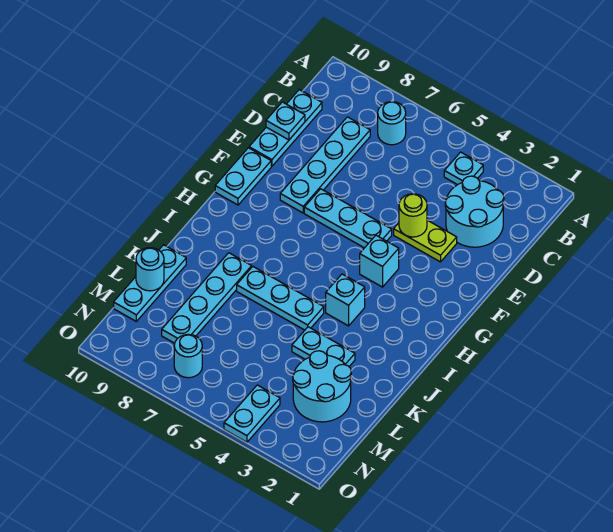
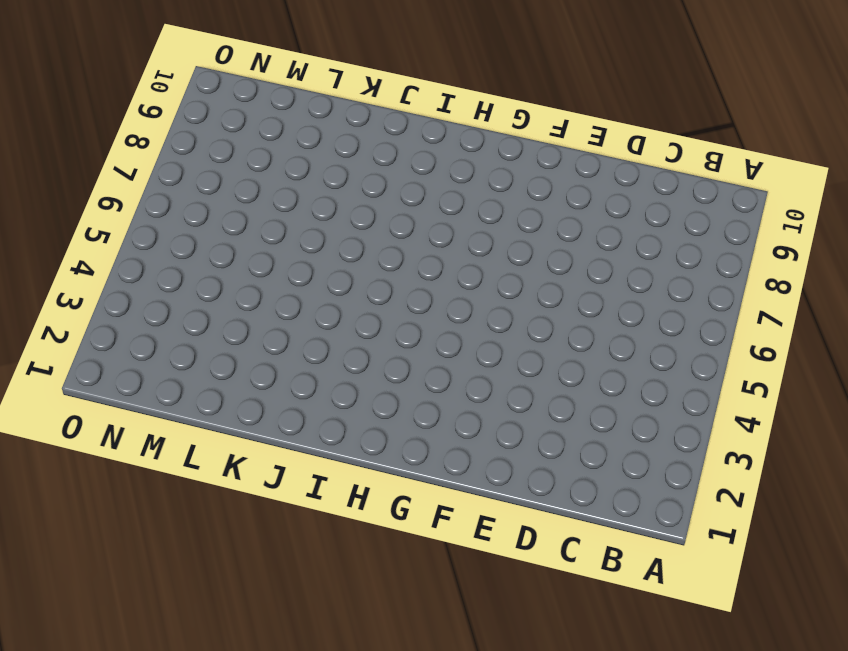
none -> cyan 1x1 plate [444,152,483,185]
none -> cyan 1x1 round brick [378,102,406,145]
none -> cyan 2x2 round brick [445,176,504,247]

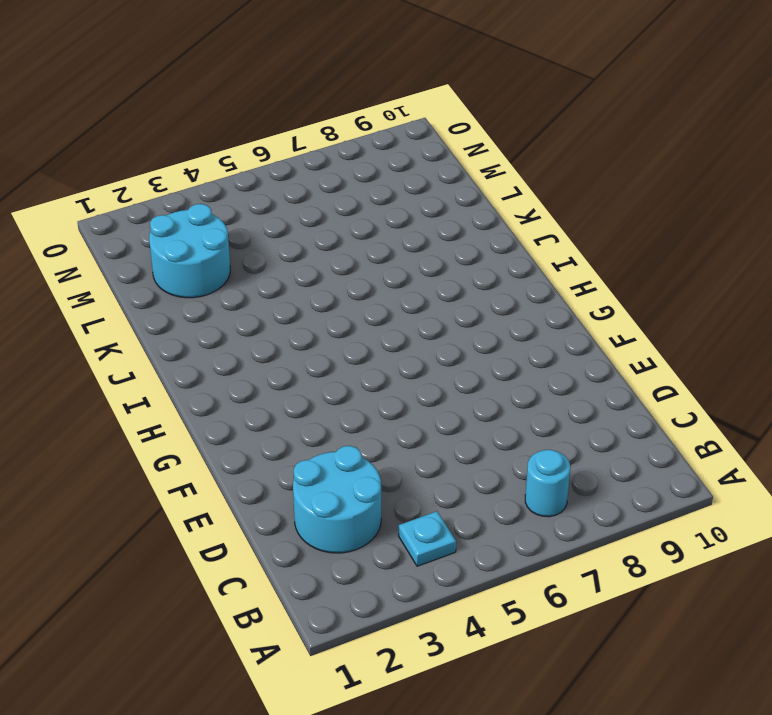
none -> cyan 1x4 plate [280,117,370,213]
none -> cyan 1x3 plate [249,90,322,166]
none -> lime 1x2 plate [394,220,457,262]

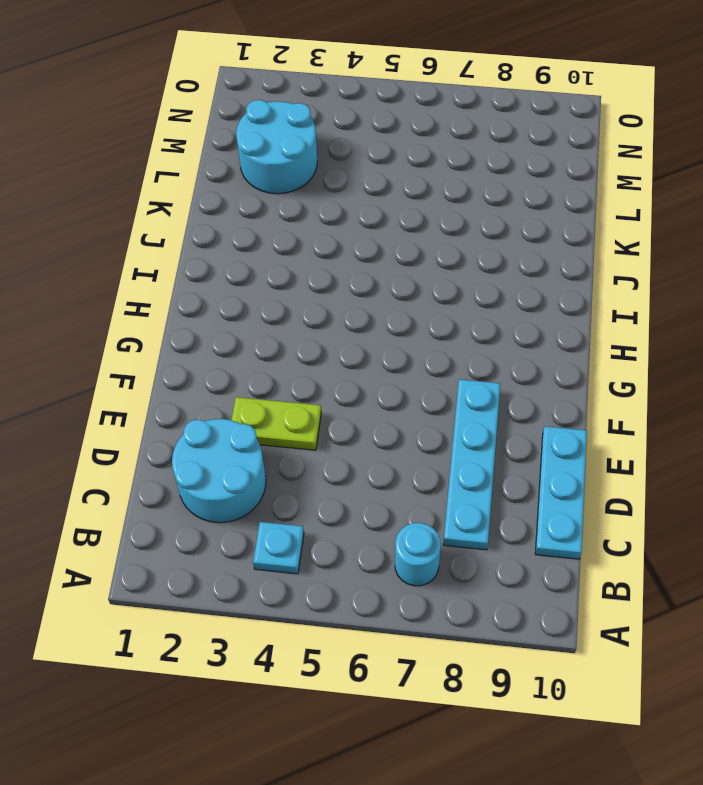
none -> cyan 1x3 plate [304,189,392,248]
none -> cyan 1x2 plate [215,148,271,205]
none -> cyan 1x1 brick [360,235,399,287]

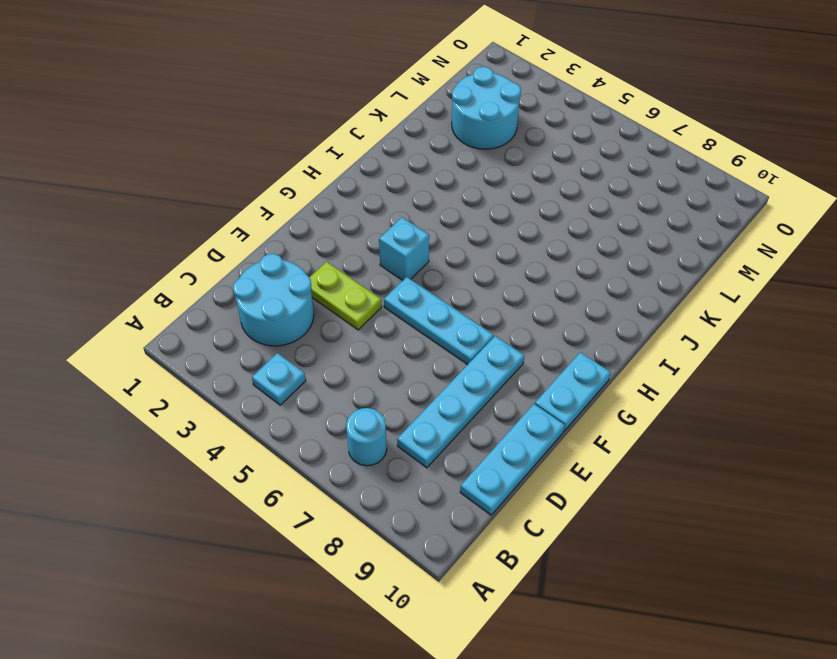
none -> cyan 1x1 brick [326,274,365,326]
none -> cyan 1x3 plate [237,267,324,330]
none -> cyan 1x4 plate [162,253,252,343]

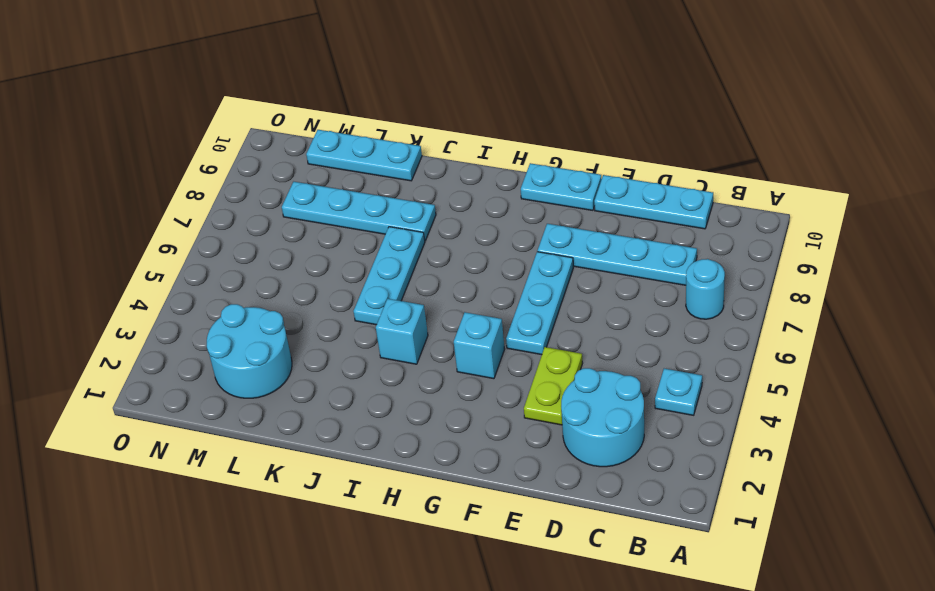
none -> cyan 1x2 plate [292,327,355,366]
none -> cyan 1x2 plate [224,385,280,442]
none -> cyan 1x1 round brick [174,334,202,378]

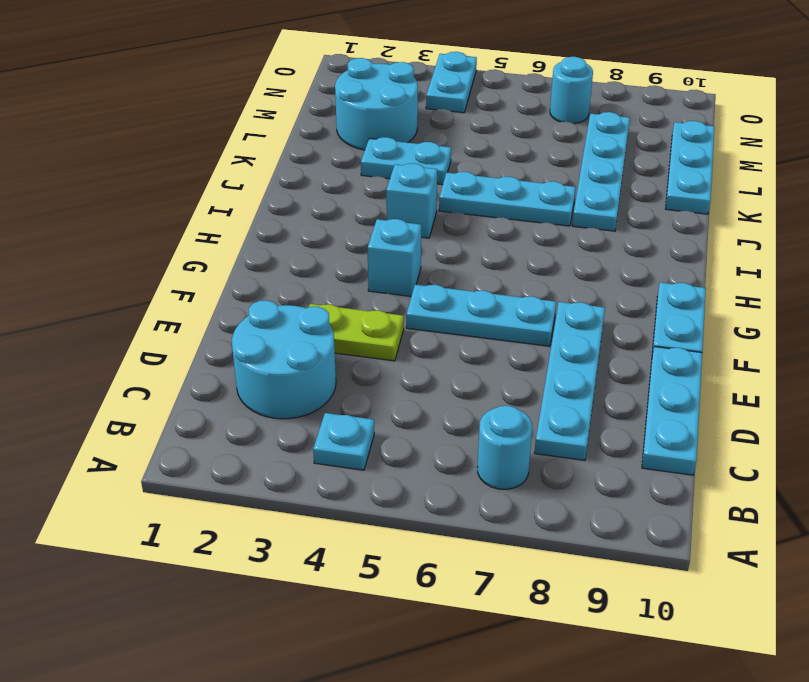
none -> cyan 1x1 plate [266,102,305,140]
none -> lime 1x1 round brick [399,194,427,237]
none -> cyan 1x1 round brick [136,248,164,291]

